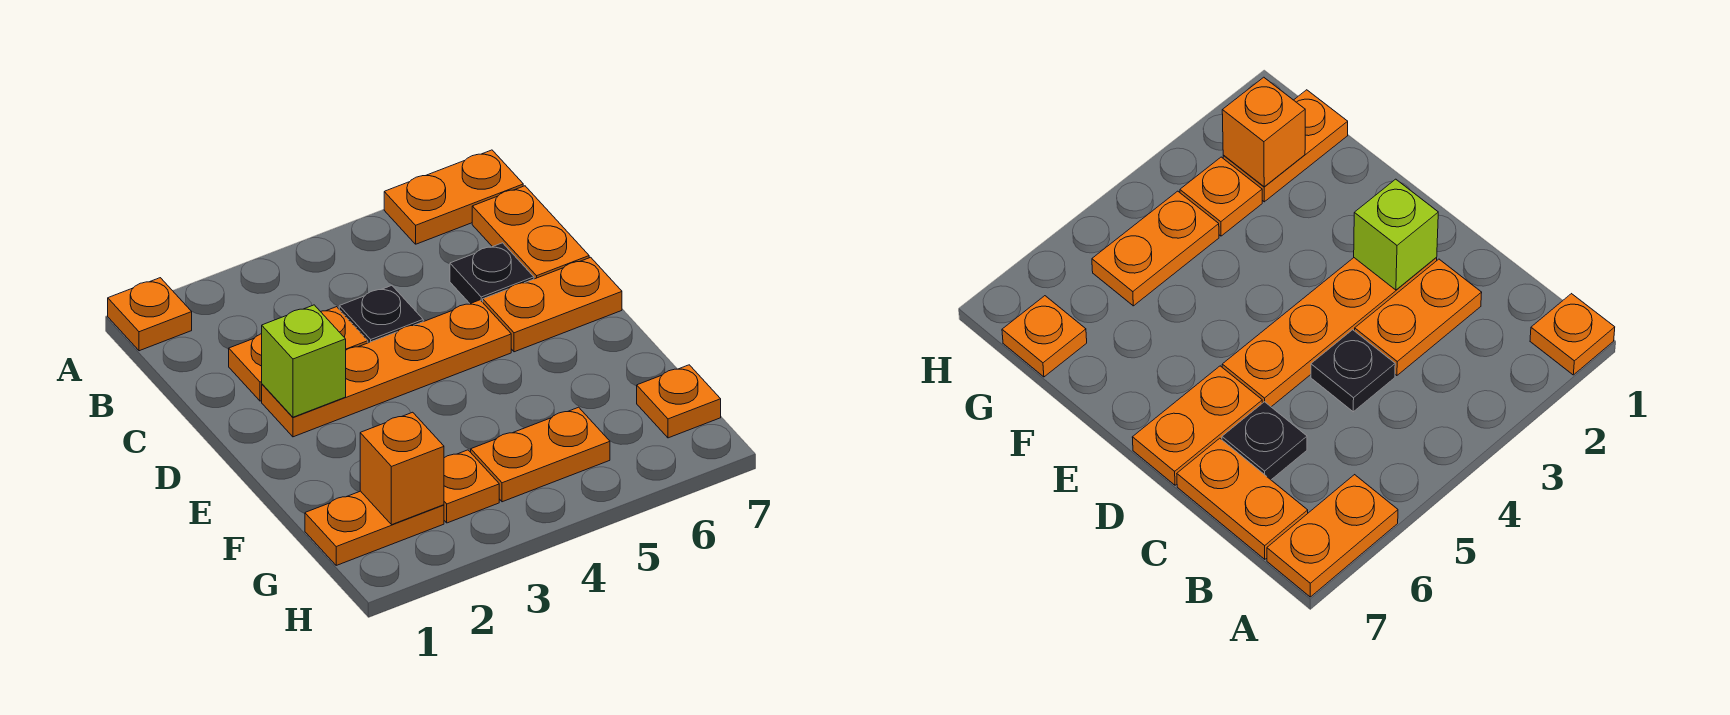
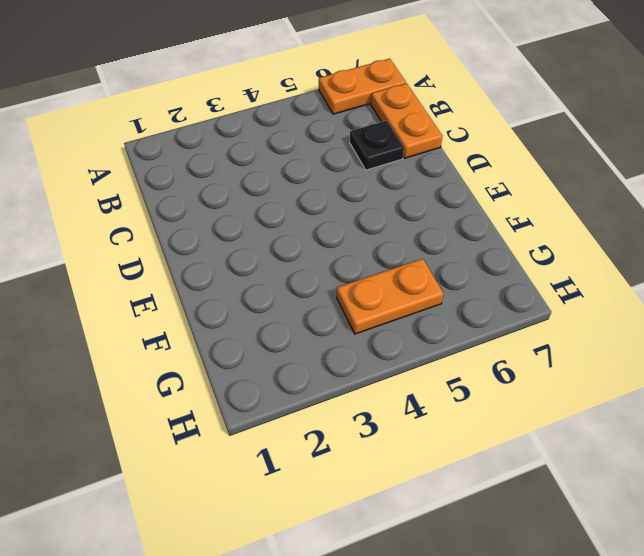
none -> orange 1x1 plate [108,278,192,351]
none -> orange 1x2 plate [229,307,368,401]
none -> black 1x1 plate [339,286,423,343]

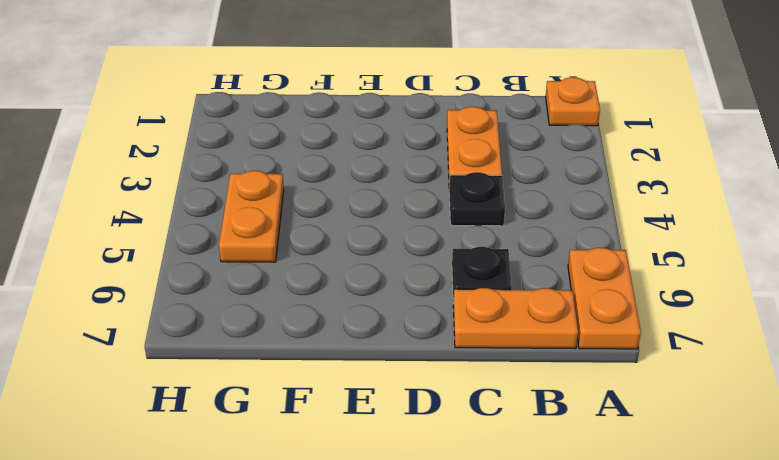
none -> orange 1x4 plate [262,300,511,437]
none -> orange 1x2 plate [483,257,622,352]
none -> orange 1x2 plate [305,491,444,565]

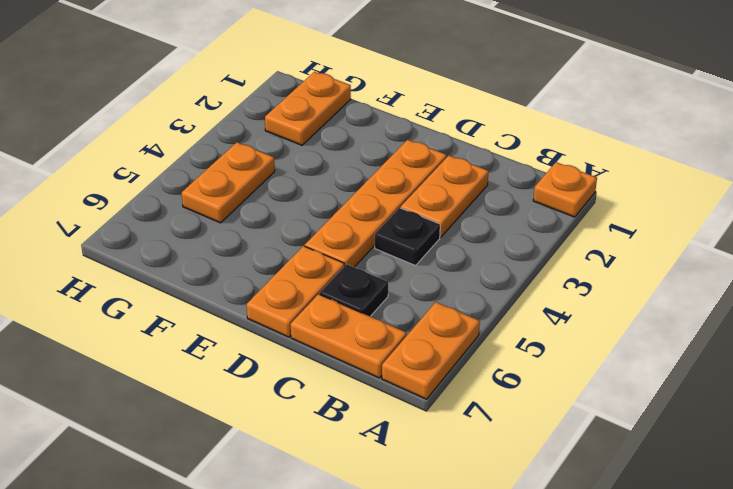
none -> orange 1x1 plate [444,450,499,523]
none -> orange 1x1 plate [637,365,721,438]
none -> lime 1x1 brick [262,305,346,417]

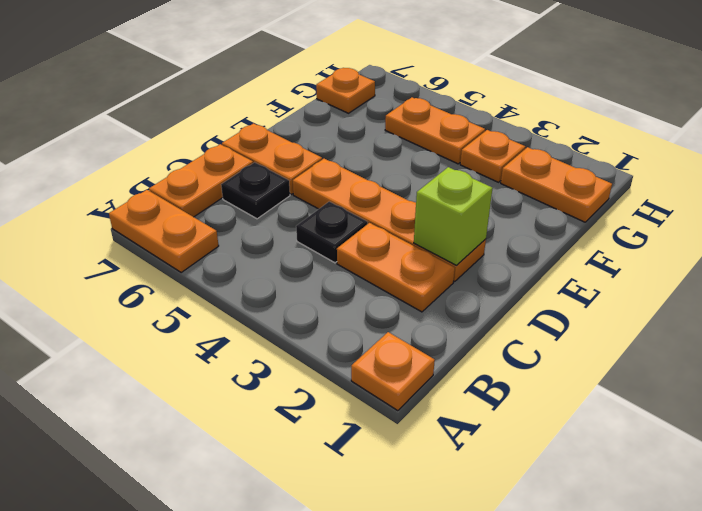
none -> orange 1x1 brick [360,412,444,525]

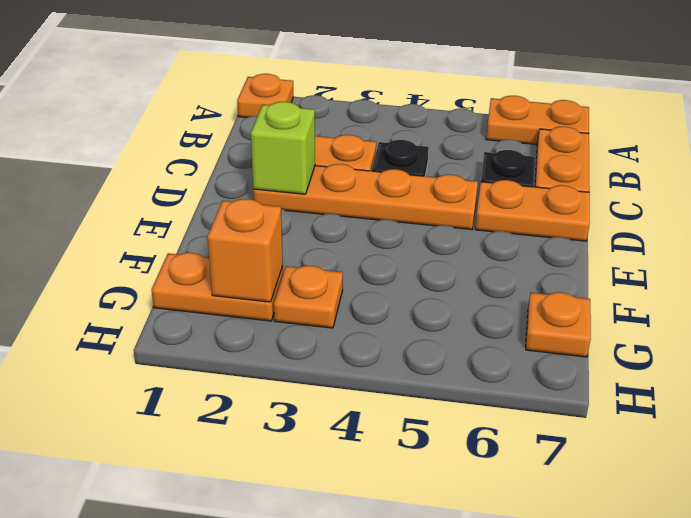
none -> orange 1x2 plate [471,407,610,502]

